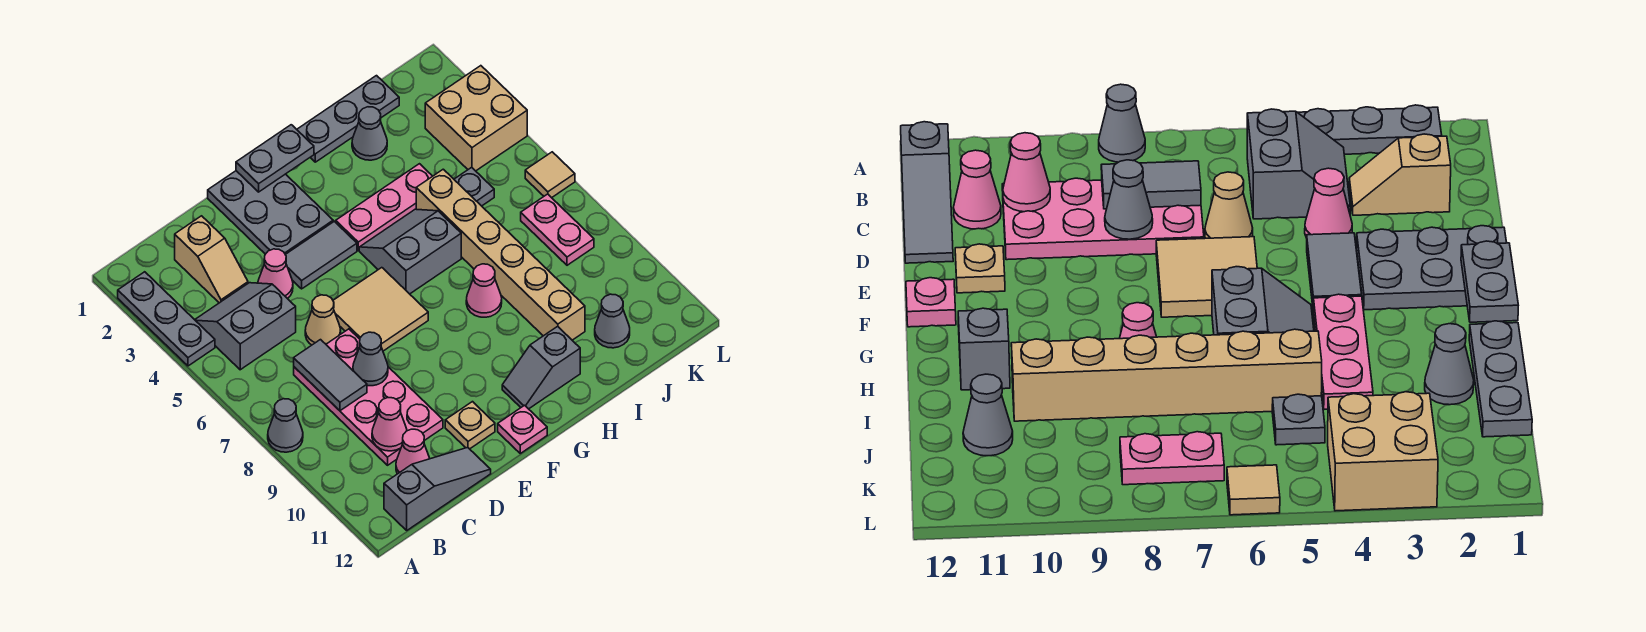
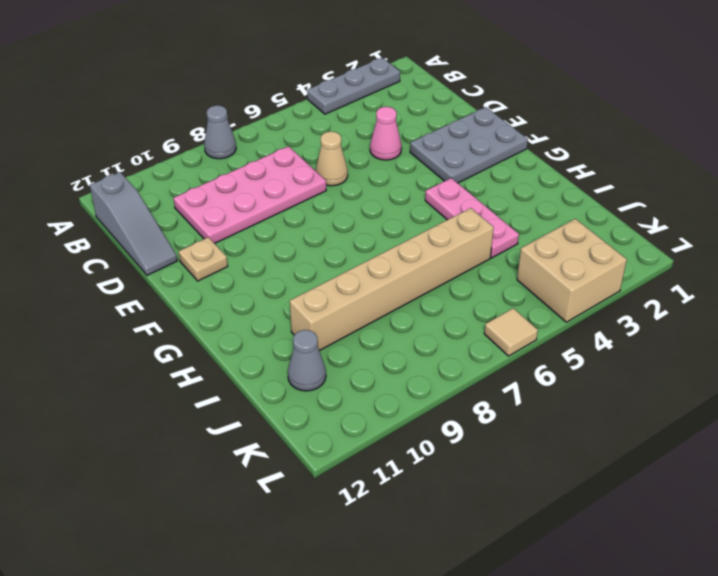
none -> grey 2x2 slope [195,283,296,370]
none -> tan 1x2 slope [175,216,248,303]
none -> pink 1x1 cone [396,429,430,474]
none -> grey 1x2 tile [285,221,357,289]

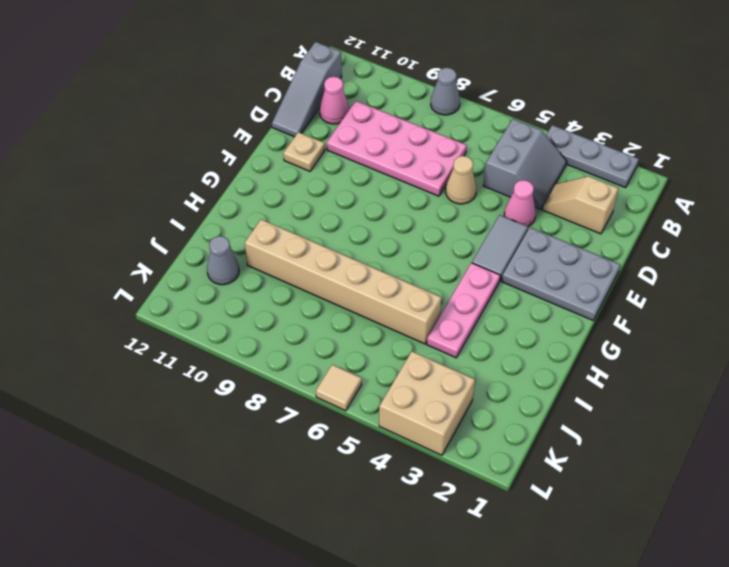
none -> tan 2x2 tile [333,268,428,351]
none -> pink 1x1 plate [498,405,547,453]
none -> grey 2x2 slope [359,209,461,294]
none -> grey 1x2 slope [502,326,580,409]

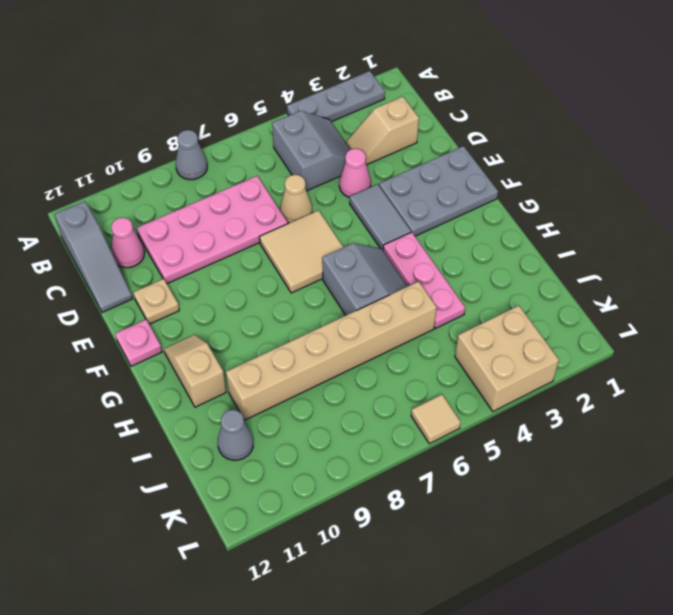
tan 1x2 slope [164,335,226,407] -> grey 1x2 slope [502,326,580,409]
none -> grey 1x3 plate [297,76,399,162]
none -> pink 1x1 cone [466,264,502,317]
none -> grey 1x1 cone [352,107,387,160]
none -> grey 1x1 plate [454,167,494,206]

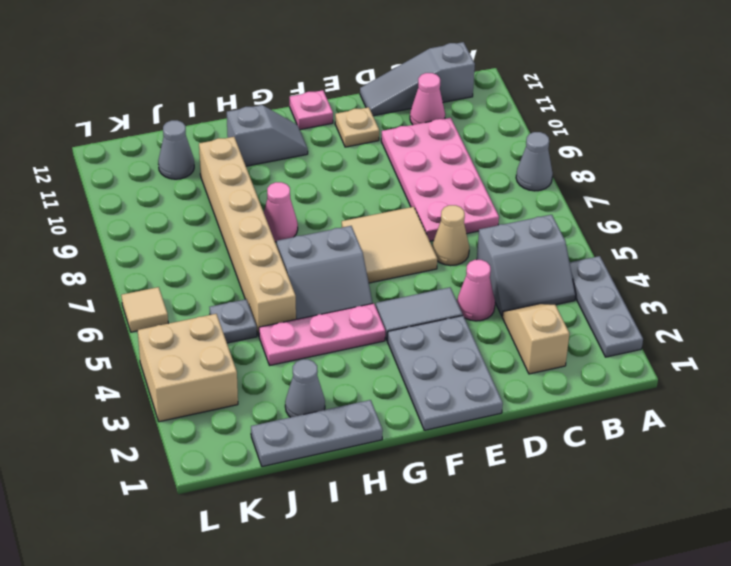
none -> pink 1x2 plate [521,194,594,265]
none -> grey 1x2 tile [294,340,367,411]
none -> pink 1x1 cone [372,398,407,451]
none -> grey 1x1 cone [353,332,388,386]

